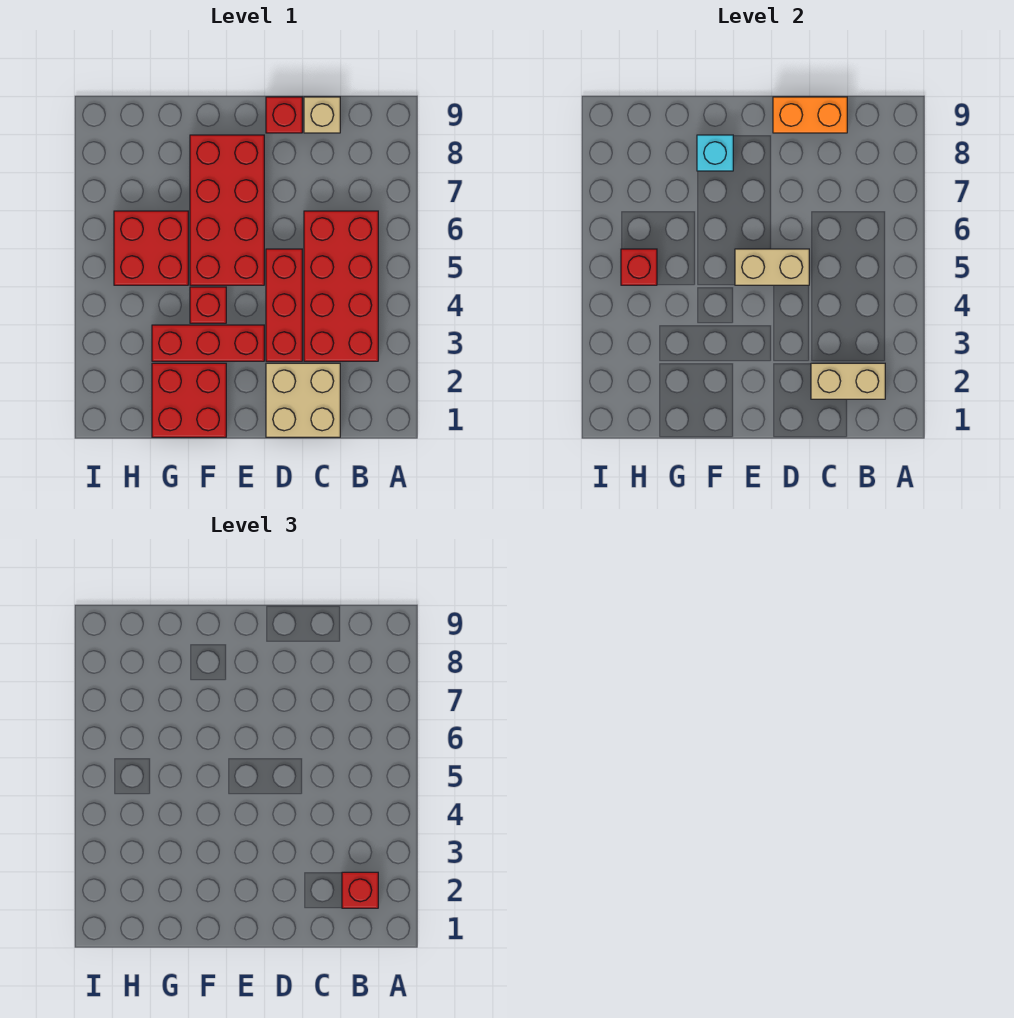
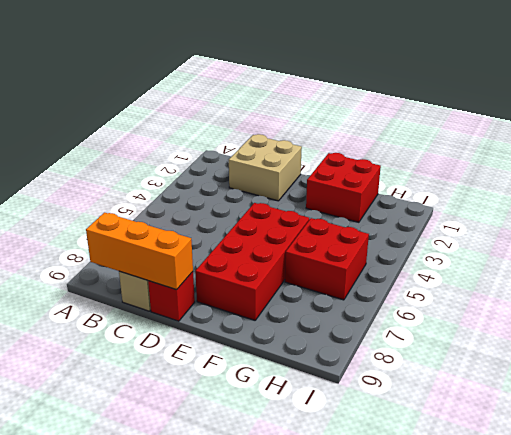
orange 1x3 brick [86,213,193,290] -> orange 1x2 brick [773,97,847,133]
none -> red 2x4 brick [304,211,378,361]
none -> red 1x3 brick [266,249,302,361]
none -> red 1x3 brick [152,325,264,361]

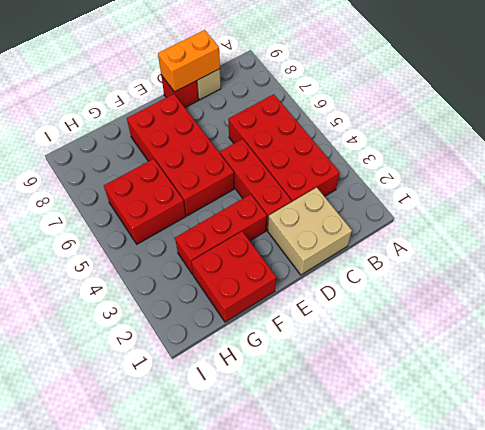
none -> red 1x1 brick [190,287,226,323]
none -> tan 1x2 brick [811,363,885,399]
none -> tan 1x2 brick [735,249,809,285]

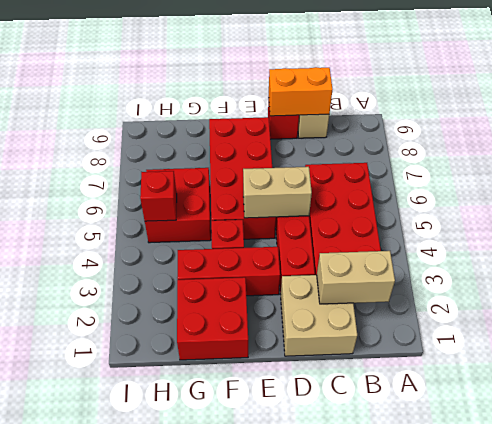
none -> cyan 1x1 brick [697,135,733,171]
none -> red 1x1 brick [342,872,378,908]

